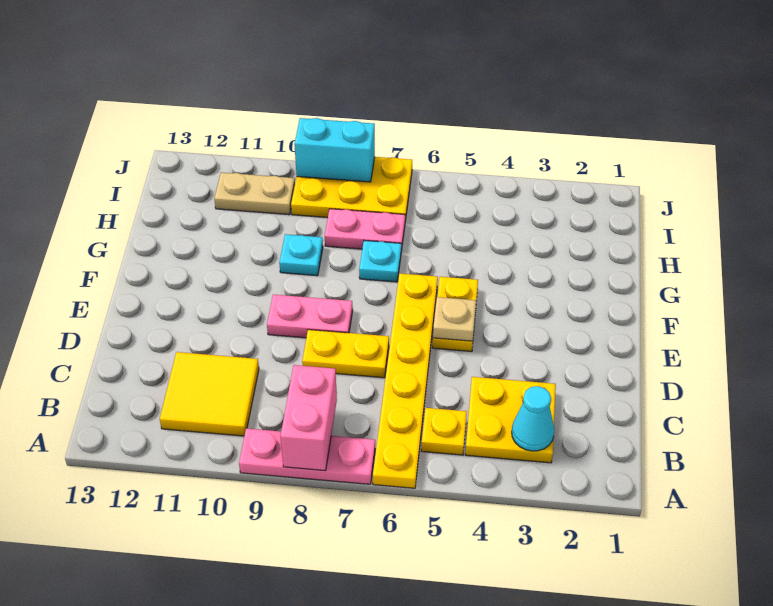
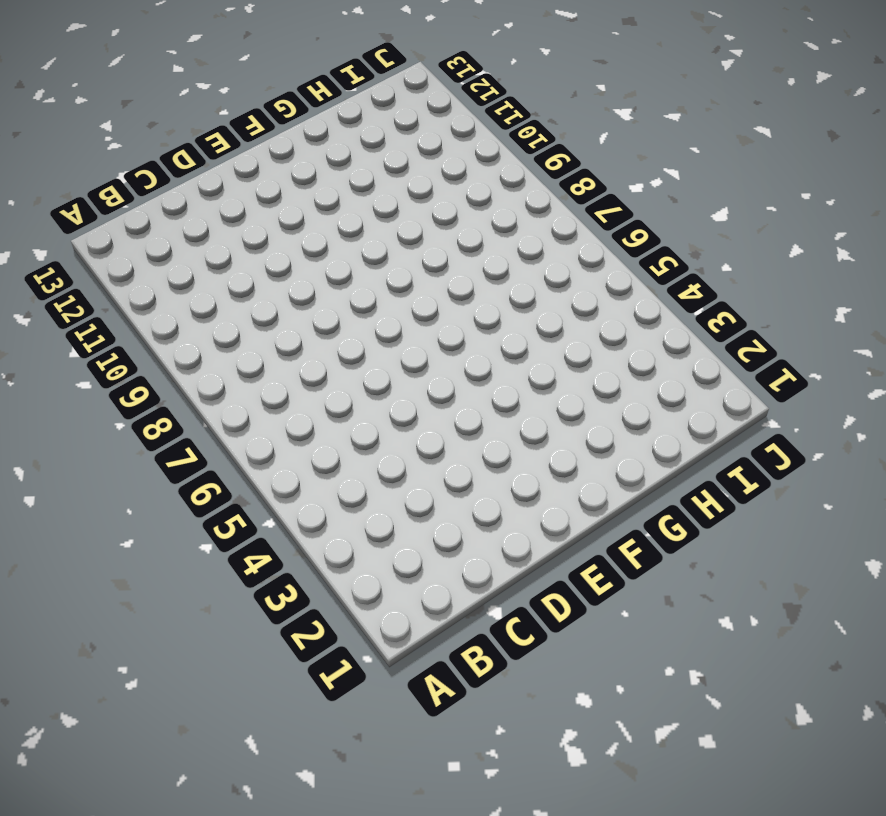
none -> yellow 1x6 plate [373,273,438,488]
none -> pink 1x3 plate [239,428,375,484]
none -> yellow 2x2 plate [465,377,556,463]

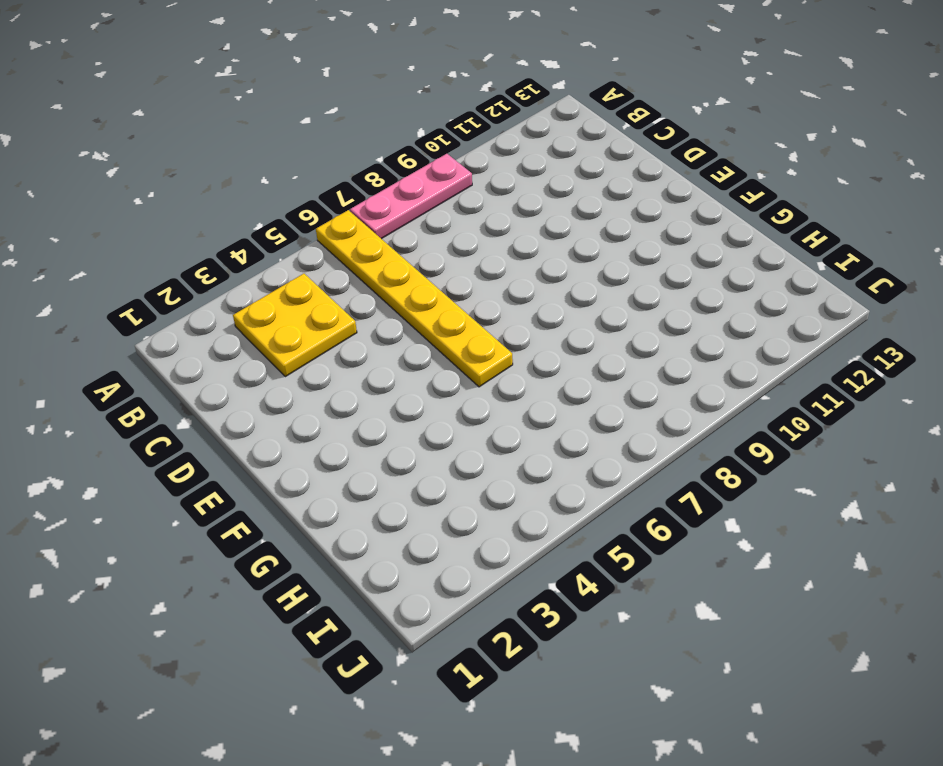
none -> yellow 1x1 plate [421,408,467,455]
none -> yellow 2x2 tile [160,352,259,436]
none -> yellow 1x2 plate [302,330,389,378]

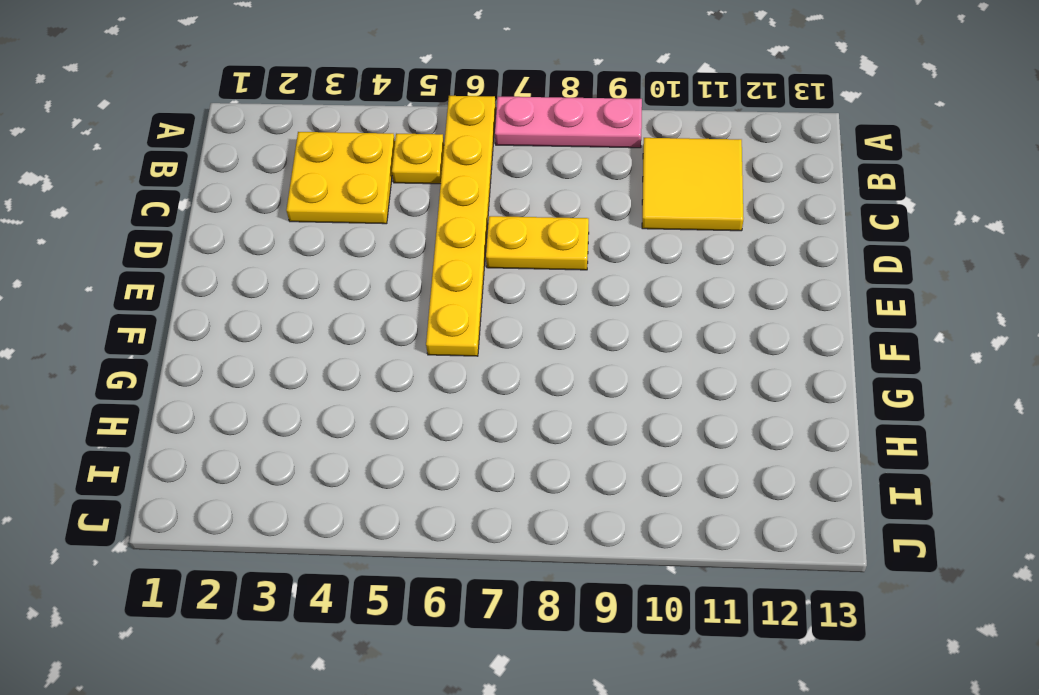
none -> yellow 1x2 plate [433,277,478,351]
none -> pink 1x2 plate [267,295,353,338]
none -> cyan 1x1 plate [359,241,401,282]

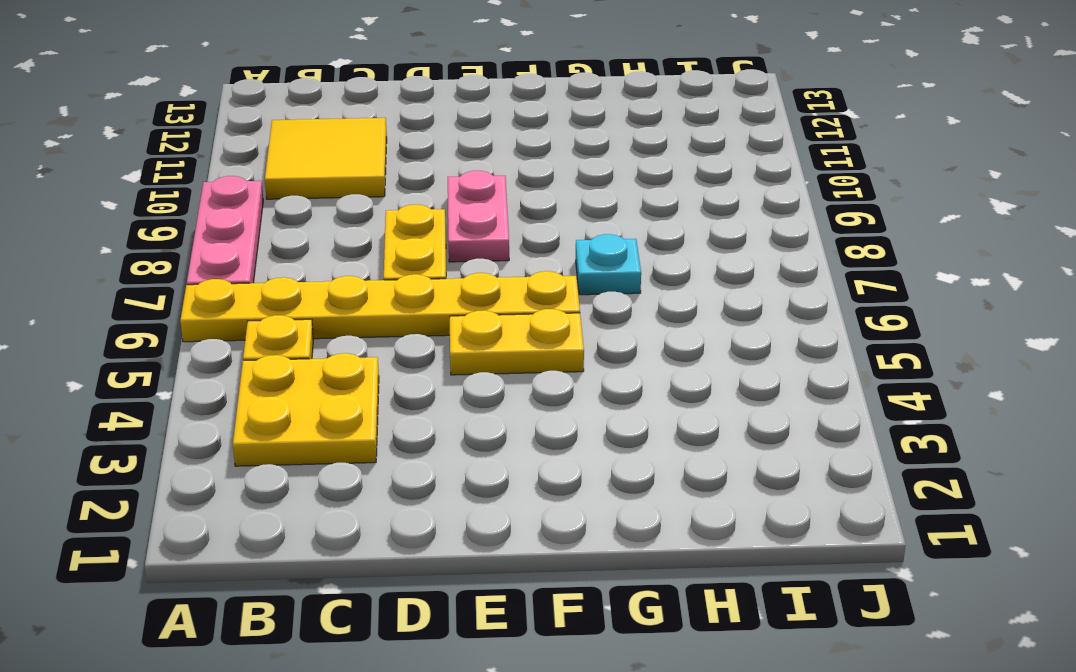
none -> cyan 1x1 plate [279,234,323,276]
none -> pink 1x2 plate [325,209,405,251]
none -> yellow 2x3 plate [291,157,412,221]

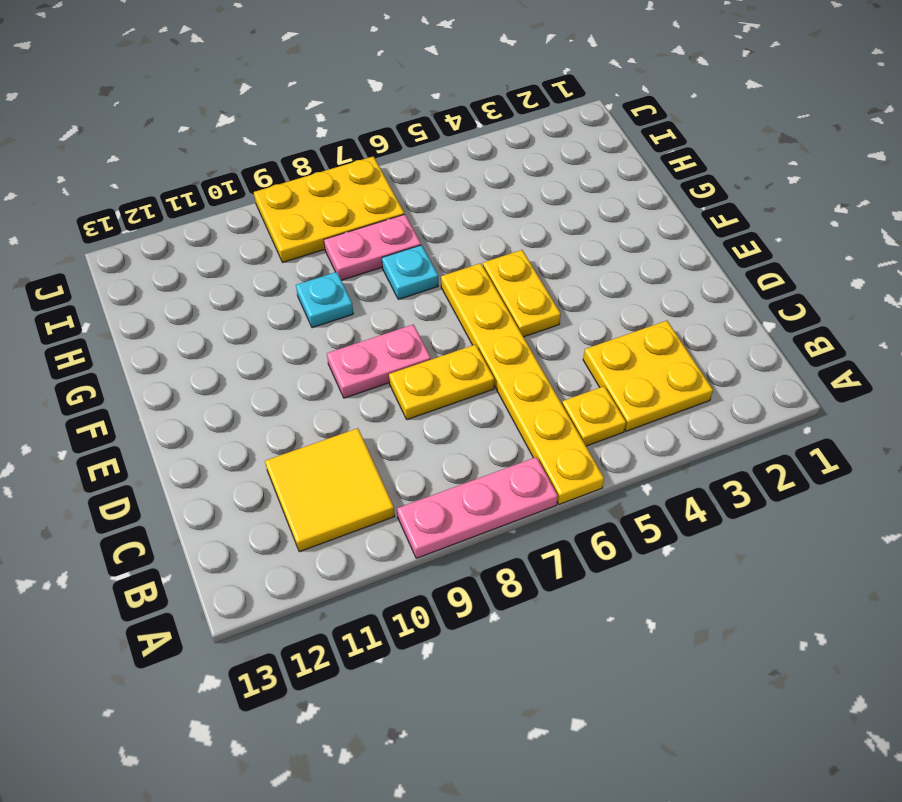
none -> tan 1x2 plate [214,172,295,215]
none -> pink 1x2 brick [280,365,337,471]
none -> cyan 1x1 cone [512,386,554,451]

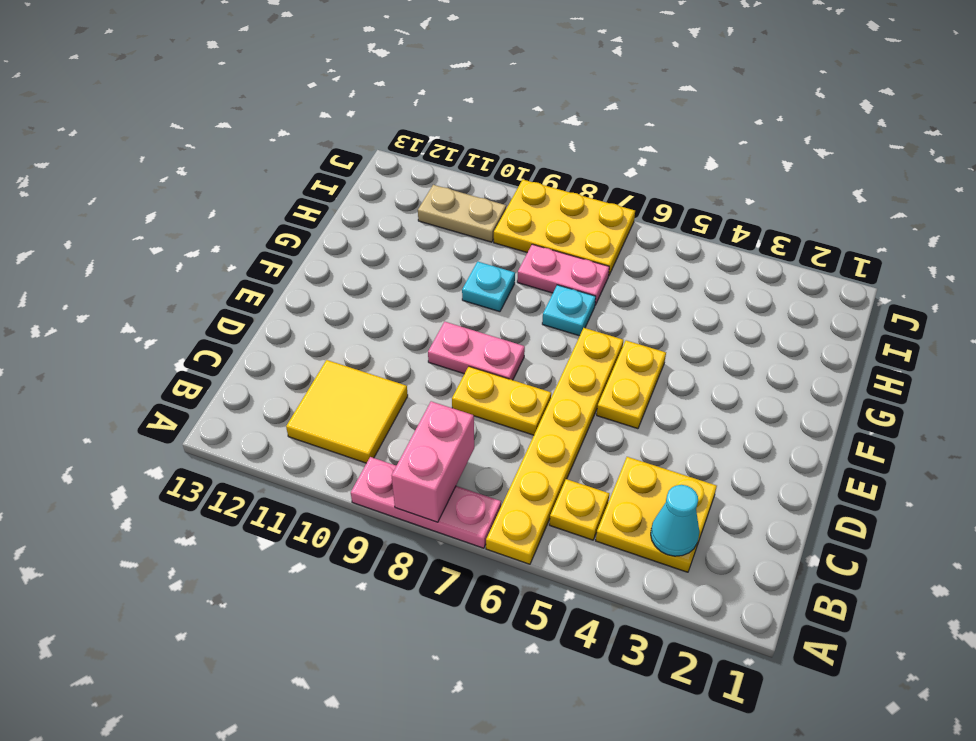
none -> tan 1x1 plate [433,297,476,341]
none -> cyan 1x2 brick [294,118,375,182]

